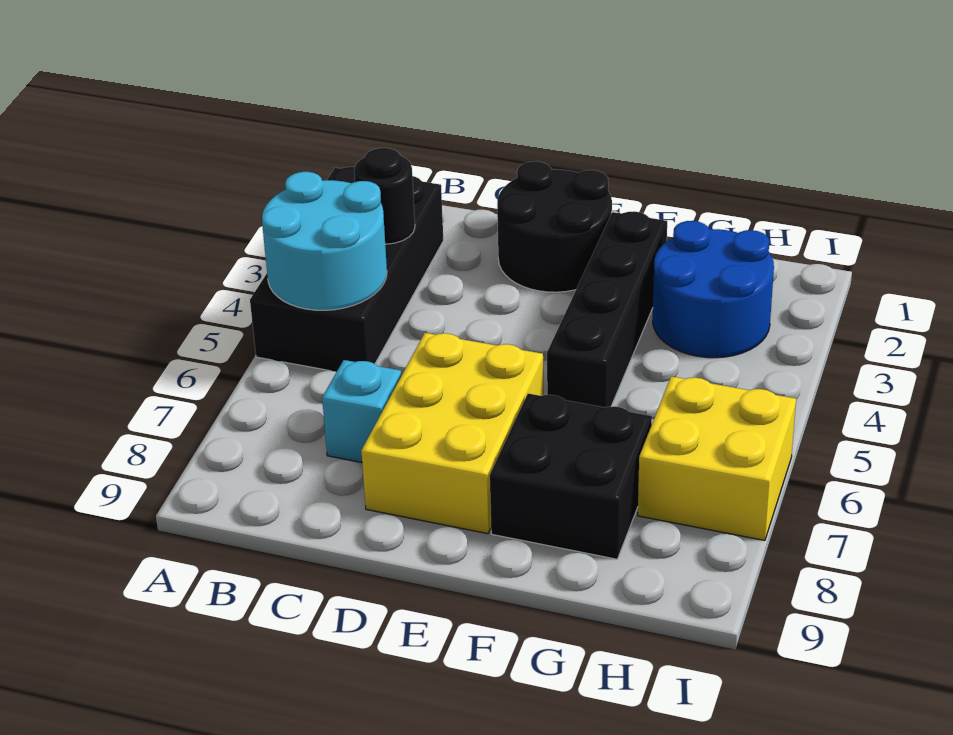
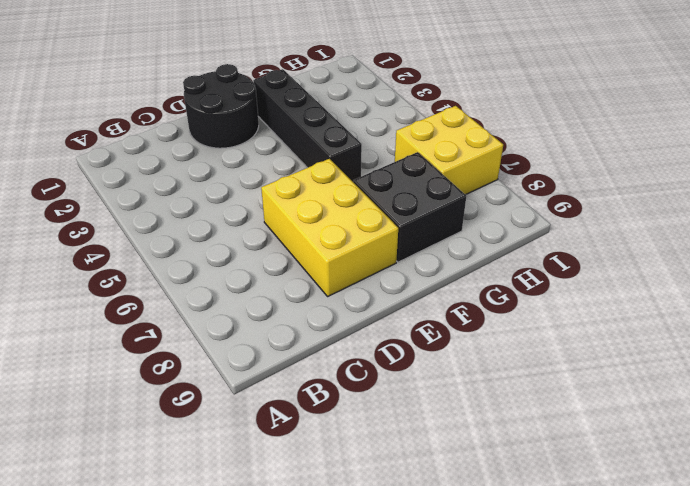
none -> black 2x4 brick [250,167,443,372]
none -> cyan 1x1 brick [322,360,401,462]

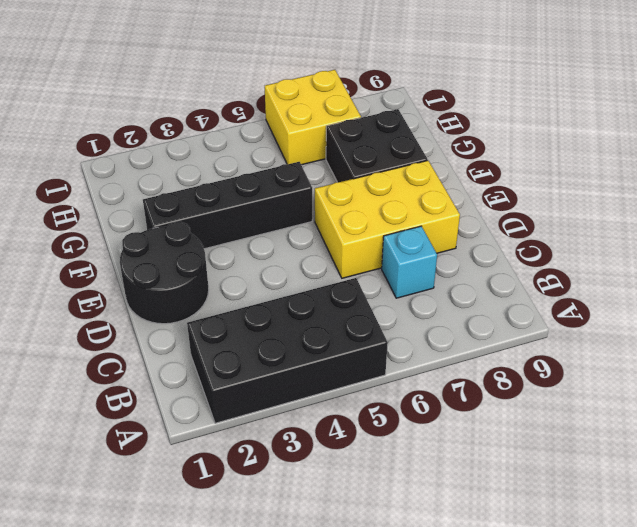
none -> blue 2x2 round brick [653,221,774,358]
none -> cyan 2x2 round brick [262,172,387,310]

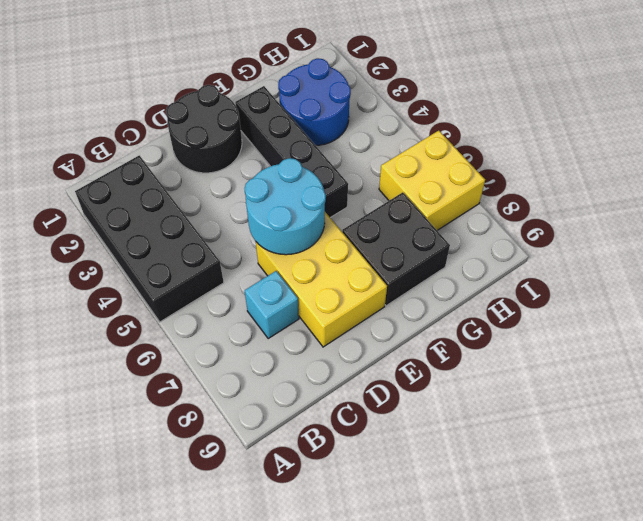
cyan 2x2 round brick [245,158,326,255] -> cyan 2x2 round brick moved to [262,172,387,310]
none -> black 1x1 round brick [354,148,415,244]

